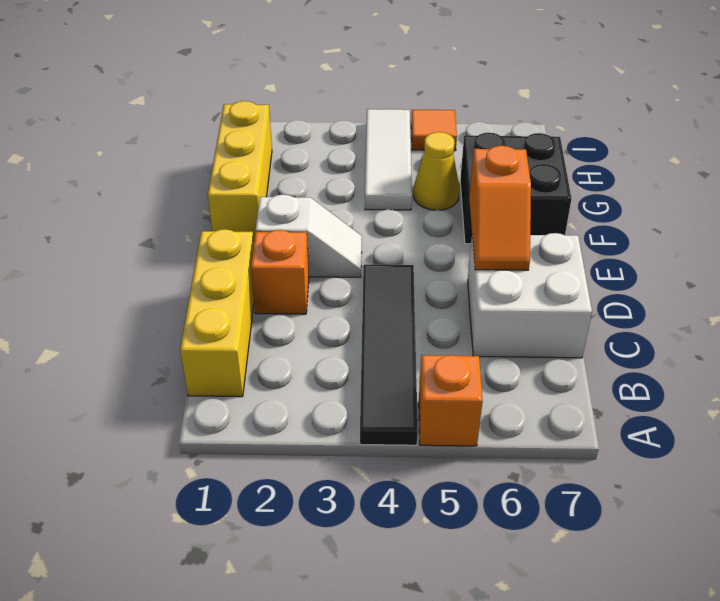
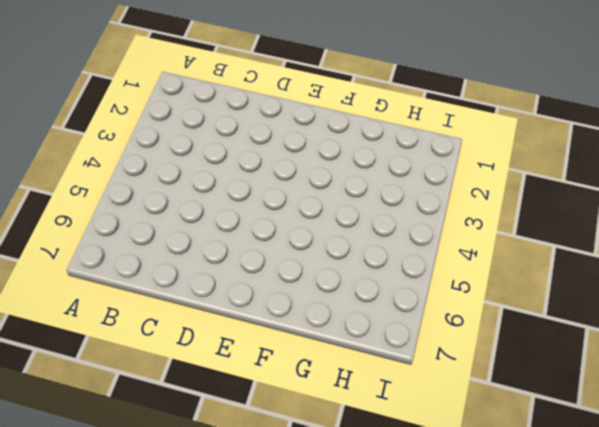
none -> black 1x4 tile [360,265,418,445]
none -> orange 1x1 brick [419,355,483,446]
none -> yellow 1x3 brick [180,229,254,397]

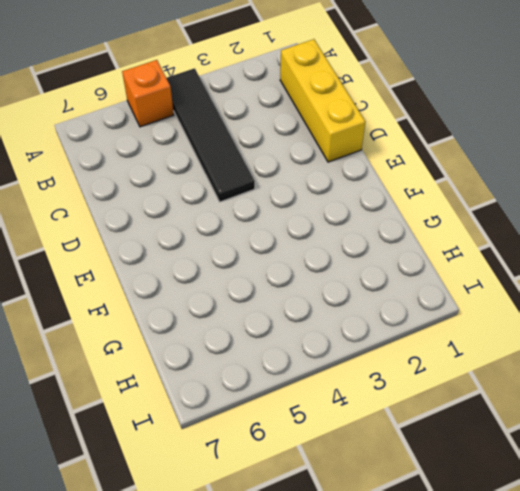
none -> white 2x2 brick [468,233,592,358]
none -> orange 1x1 brick [251,230,309,314]
none -> white 1x2 slope [255,195,362,277]

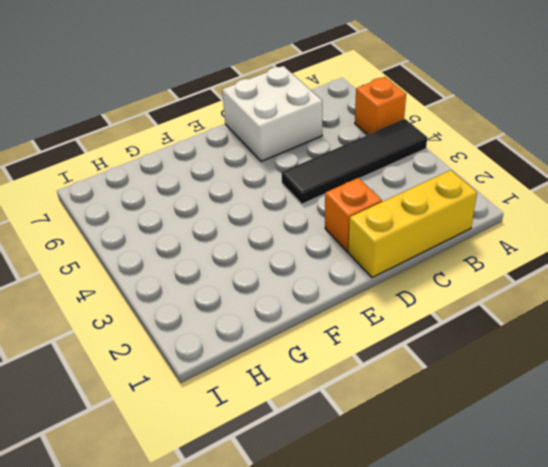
none -> white 1x2 slope [255,195,362,277]
none -> yellow 1x3 brick [208,101,272,241]
none -> black 2x2 brick [460,133,571,244]

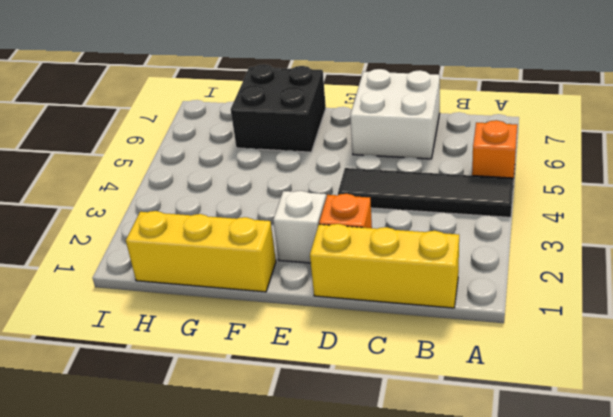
none -> white 1x3 tile [365,109,412,210]
none -> yellow 1x1 cone [413,132,460,210]
none -> orange 1x1 tile [411,110,457,151]

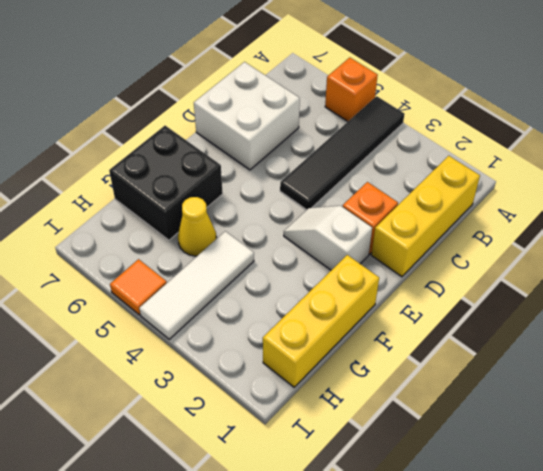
none -> orange 1x2 slope [469,146,531,270]

